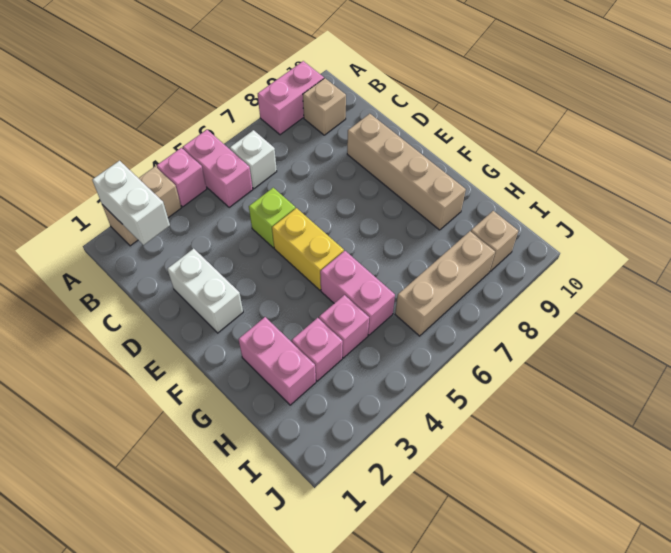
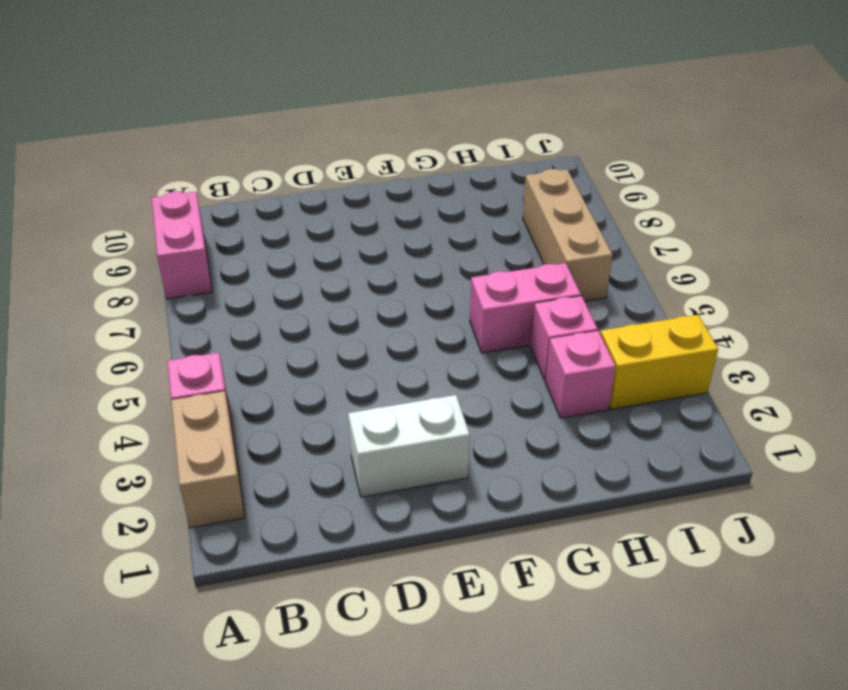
yellow 1x2 brick [601,315,718,409] -> yellow 1x2 brick moved to [272,208,344,290]
none -> pink 1x2 brick [183,130,253,208]
none -> white 1x1 brick [230,130,277,189]
none -> tan 1x1 brick [303,78,346,135]

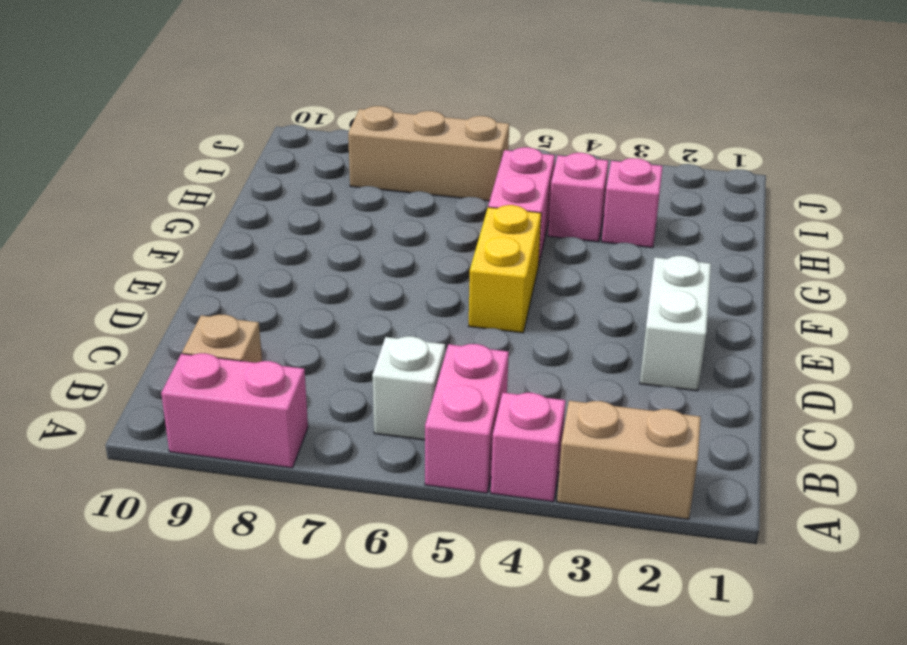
none -> lime 1x1 brick [249,188,295,248]
none -> tan 1x4 brick [347,114,466,230]
none -> pink 1x2 brick [238,317,316,405]

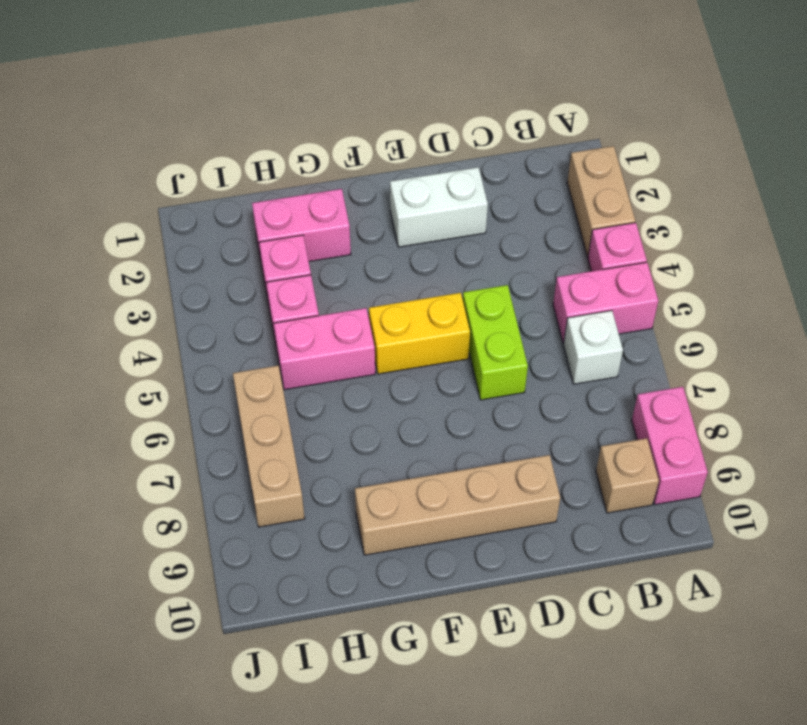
lime 1x2 brick [463,285,528,400] -> lime 1x1 brick [249,188,295,248]
none -> tan 1x1 brick [471,211,518,271]
none -> white 1x2 brick [92,161,170,245]

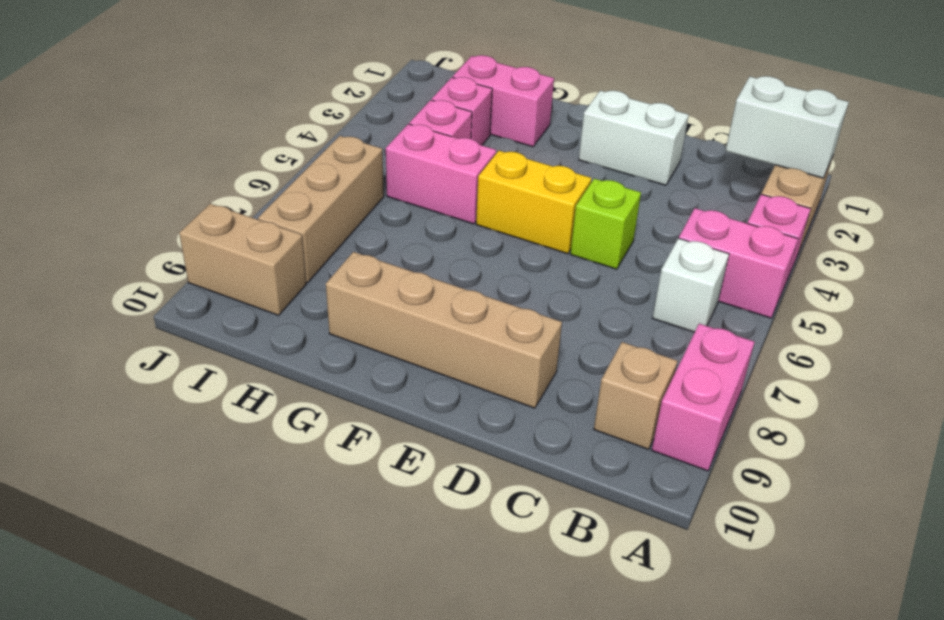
tan 1x2 brick [179,204,306,315] -> tan 1x1 brick [471,211,518,271]

